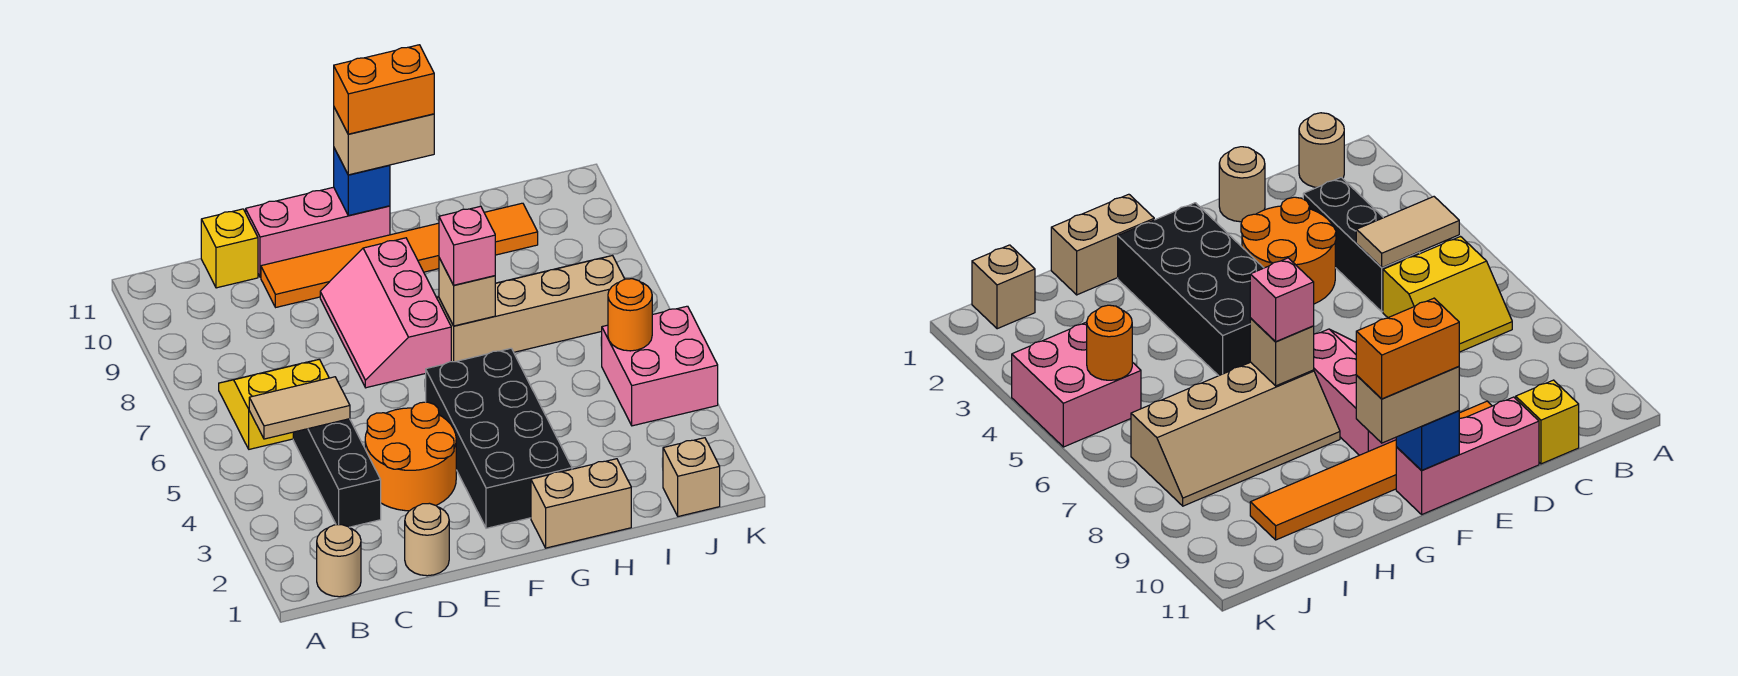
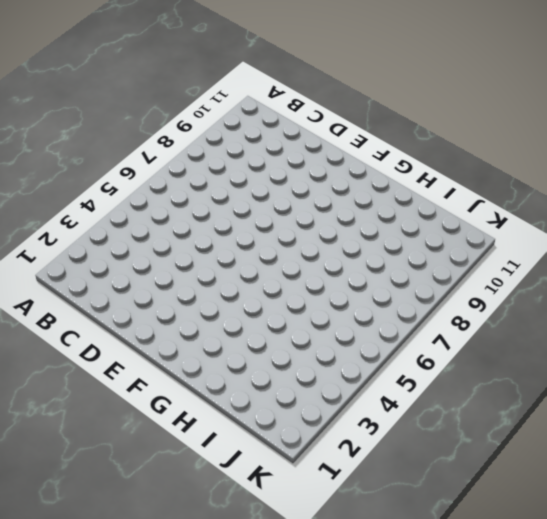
none -> tan 1x1 round brick [317,525,361,597]
none -> yellow 2x2 slope [219,359,329,449]
none -> black 1x3 brick [293,419,381,527]

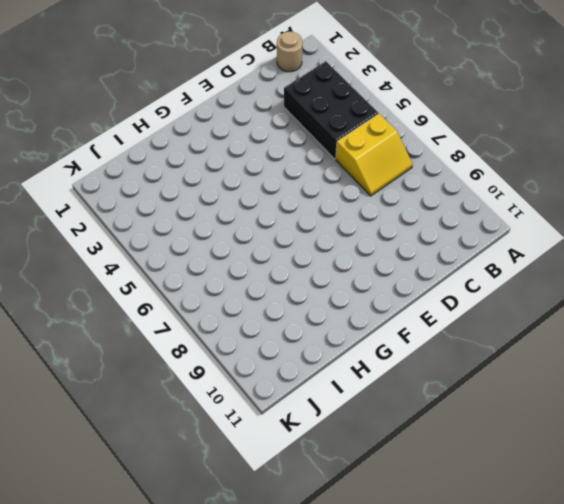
black 2x3 brick [284,61,378,159] -> black 1x3 brick [293,419,381,527]
none -> yellow 1x1 brick [201,209,258,288]
none -> tan 1x1 round brick [405,503,449,576]
none -> orange 2x2 round brick [365,402,456,511]

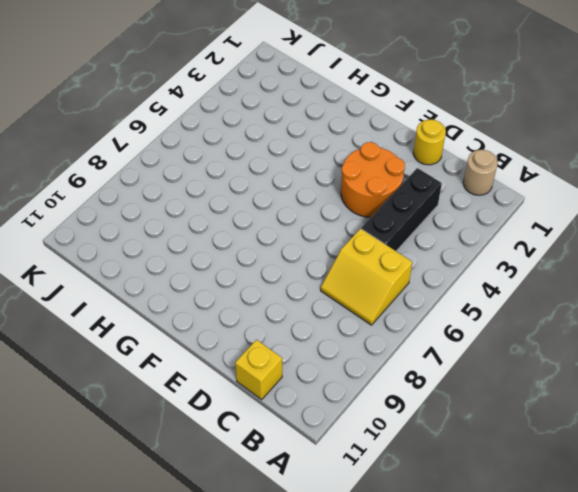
yellow 1x1 round brick [413,120,446,165] -> tan 1x1 round brick [405,503,449,576]
none -> orange 1x6 tile [261,203,538,307]
none -> pink 1x3 brick [246,187,390,277]
none -> pink 2x3 slope [320,238,451,388]

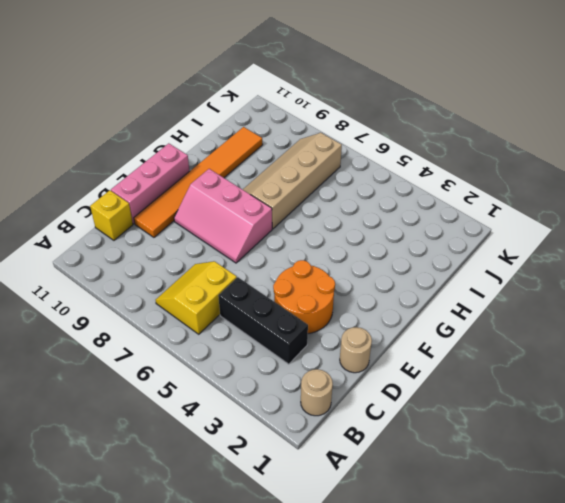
none -> black 2x4 brick [426,348,572,528]
none -> tan 1x2 brick [531,459,631,548]
none -> tan 1x1 brick [663,438,720,516]

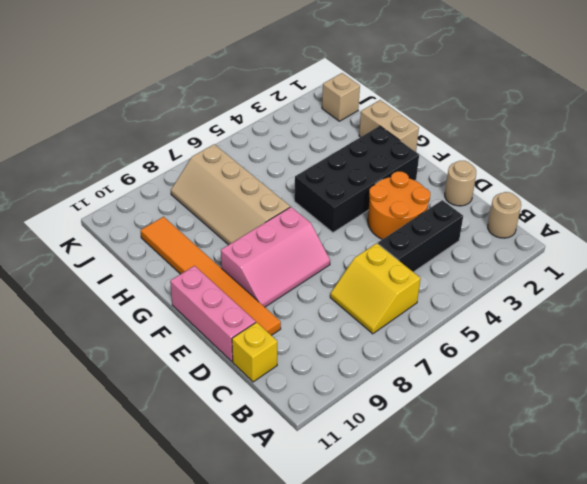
none -> pink 2x2 brick [602,306,718,426]
none -> tan 1x2 tile [249,377,350,439]
none -> blue 1x1 brick [334,148,390,216]

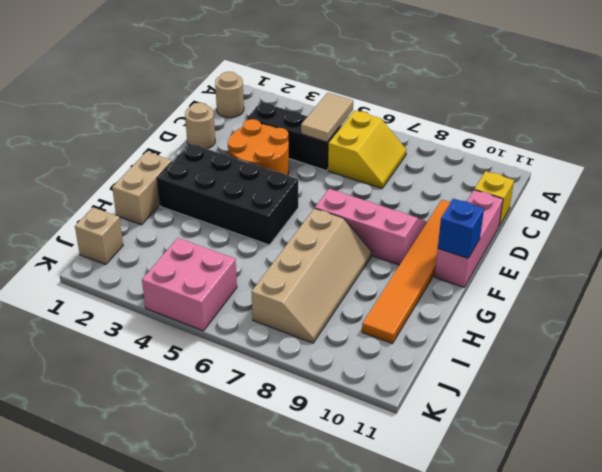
none -> tan 1x1 brick [439,258,495,326]
none -> orange 1x1 round brick [608,279,652,351]
none -> tan 1x2 brick [334,108,434,175]

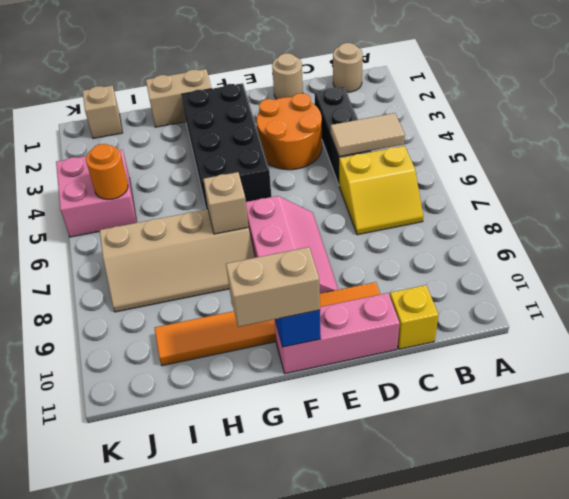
none -> pink 1x1 brick [439,206,495,285]
none -> orange 1x2 brick [334,45,434,134]

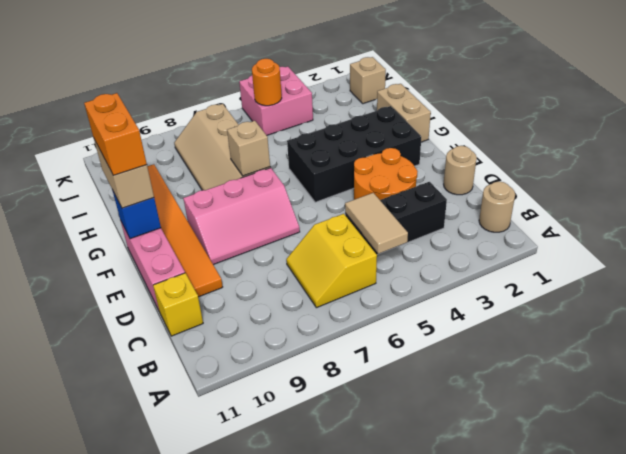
none -> pink 1x1 brick [439,206,495,285]

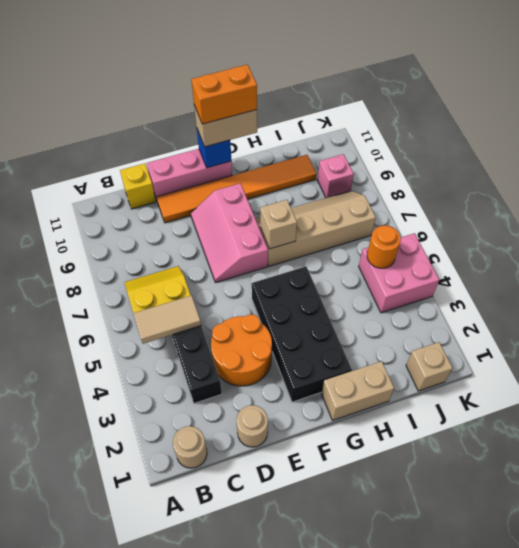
pink 1x1 brick [317,154,354,198] -> pink 1x1 brick moved to [439,206,495,285]

